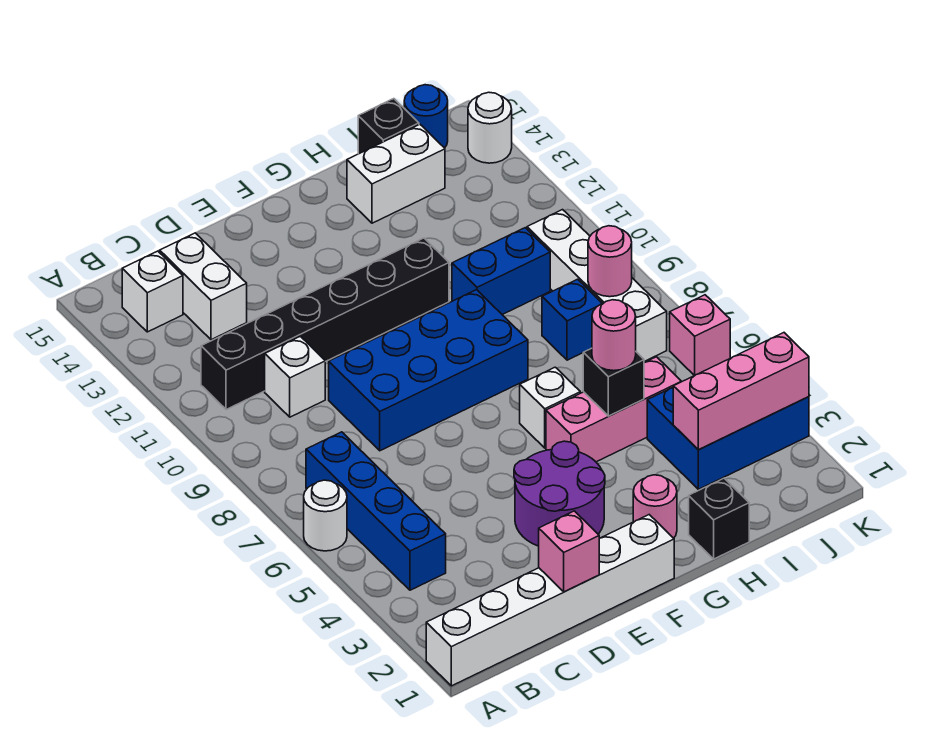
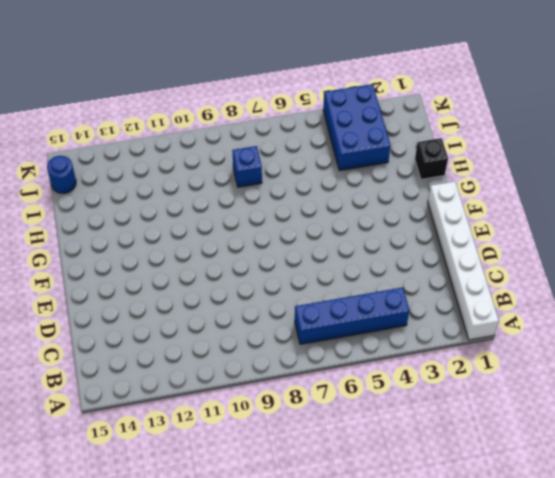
none -> white 1x1 round brick [304,480,347,551]
none -> black 1x6 brick [201,238,449,409]
none -> white 1x1 brick [122,251,183,332]

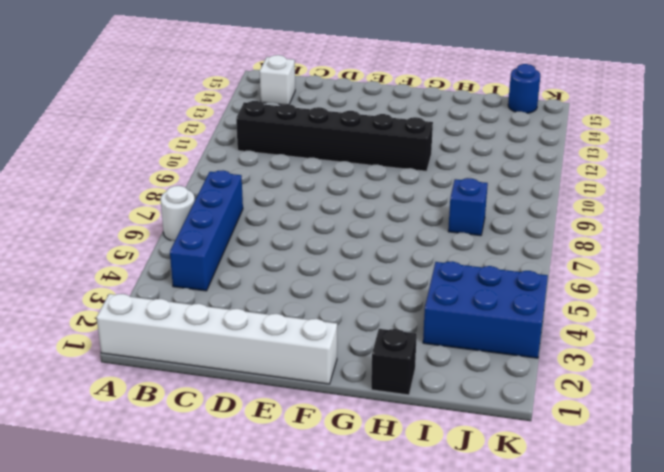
none -> white 1x1 brick [265,336,325,417]
none -> white 1x2 brick [160,233,247,340]
none -> blue 2x4 brick [329,290,528,451]

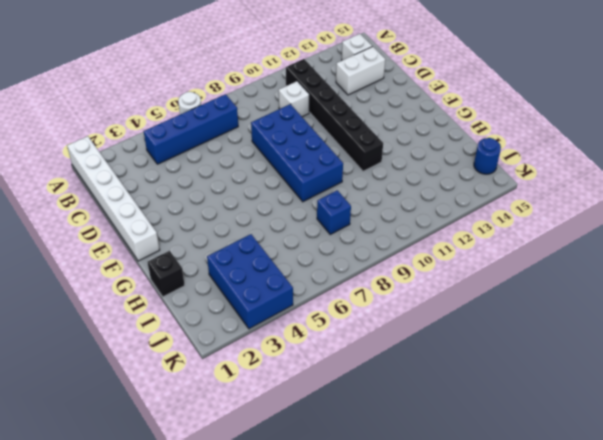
none -> purple 2x2 round brick [514,441,605,546]
none -> pink 1x1 round brick [633,475,677,538]
none -> pink 1x3 brick [546,357,682,462]

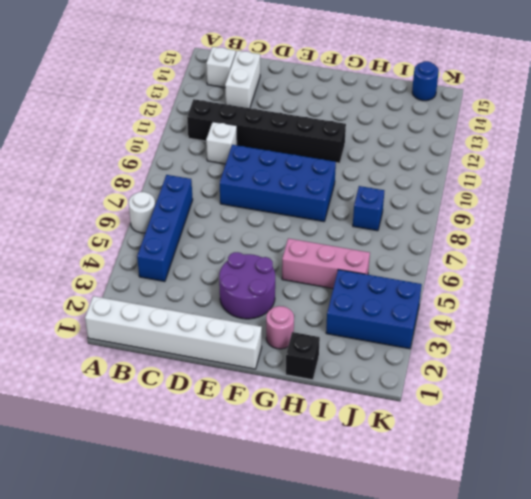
none -> white 1x1 brick [520,367,580,448]
none -> blue 1x2 brick [452,228,550,315]
none -> white 1x2 brick [347,124,445,223]

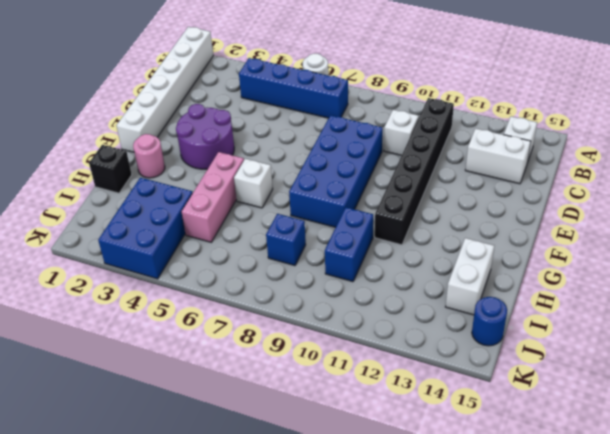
none -> black 1x1 brick [358,99,419,154]
none -> white 1x4 brick [527,210,667,361]
none -> pink 1x1 brick [670,295,730,376]

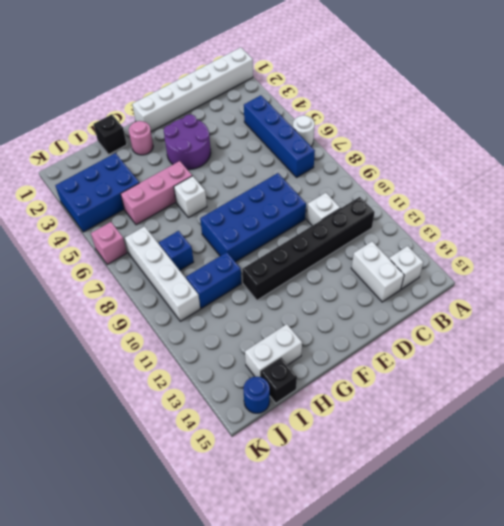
none -> white 1x1 round brick [468,92,512,163]
none -> pink 1x1 brick [539,511,599,592]
none -> black 1x1 brick [583,348,644,416]

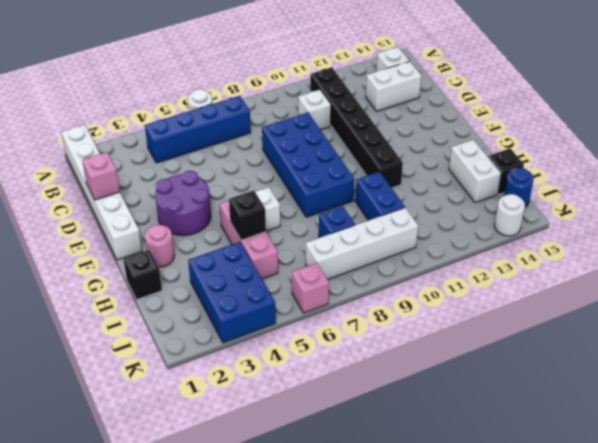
none -> pink 1x3 brick [673,333,809,450]
none -> pink 1x1 round brick [588,226,632,297]
none -> pink 1x1 round brick [592,300,636,371]

